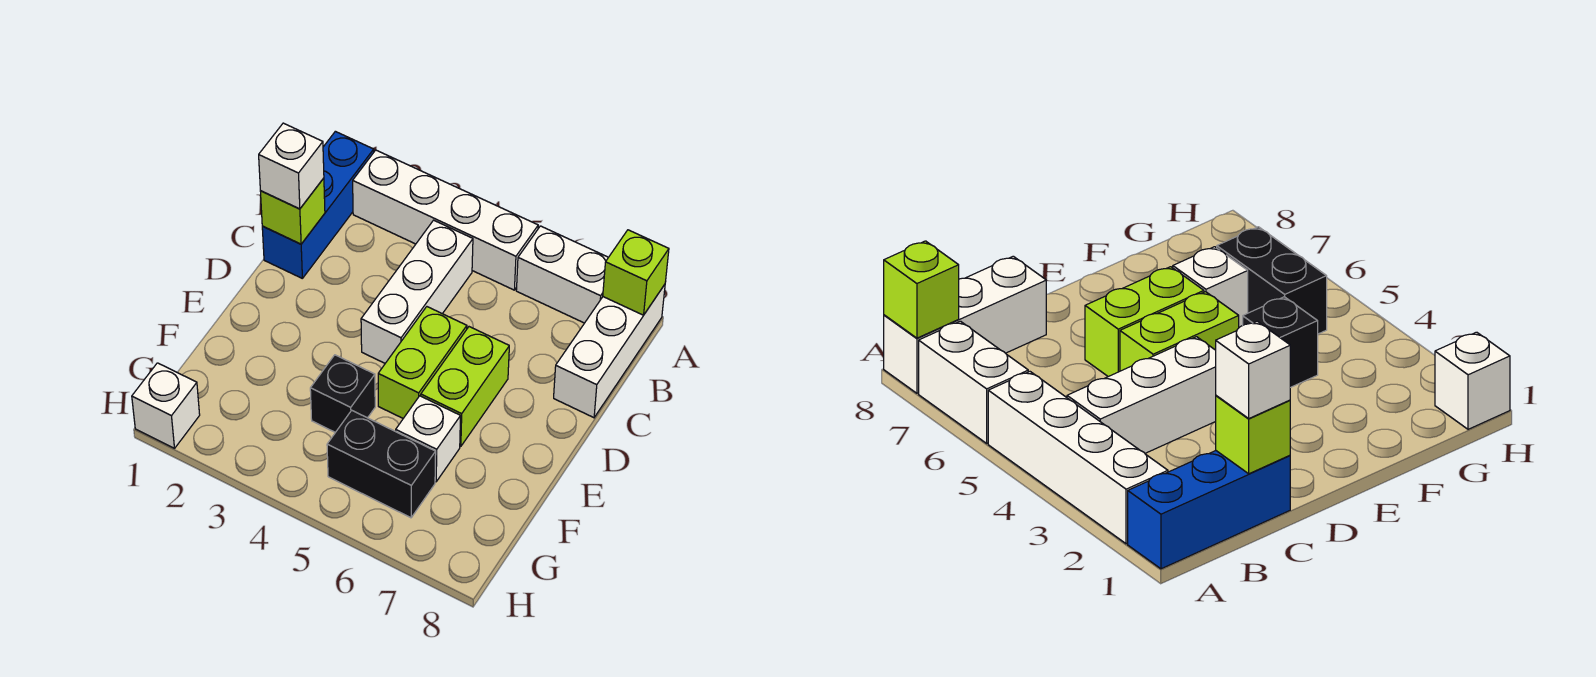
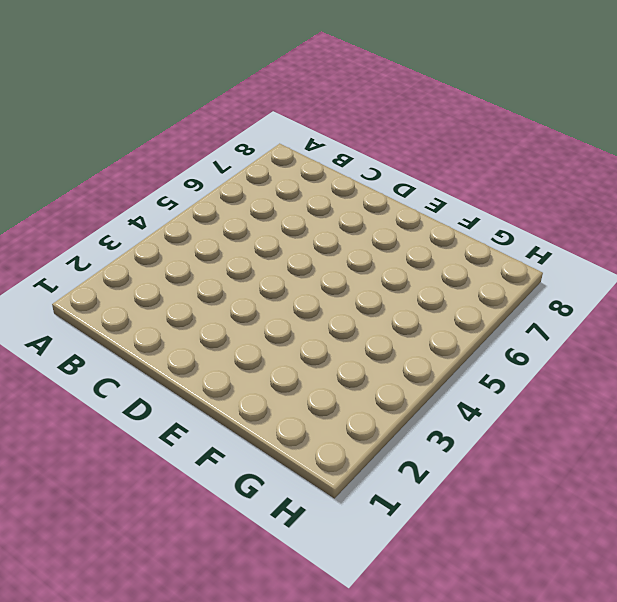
none -> blue 1x3 brick [262,131,374,278]
none -> white 1x4 brick [353,150,538,290]
none -> white 1x2 brick [516,226,608,323]

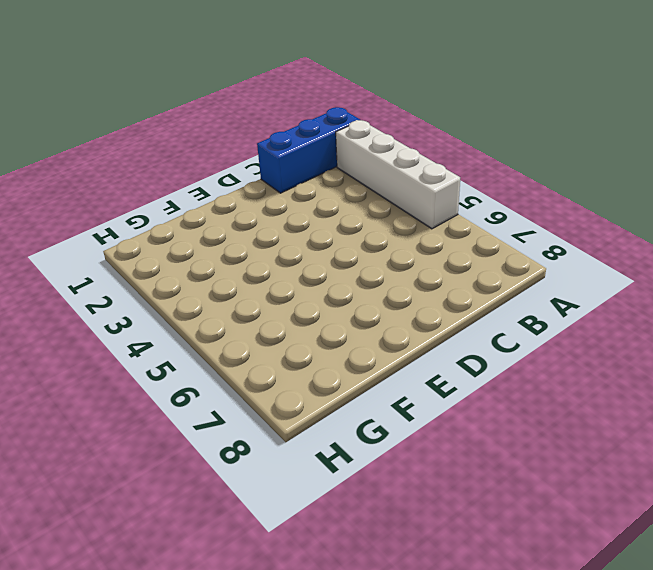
none -> white 1x2 brick [516,226,608,323]
none -> white 1x3 brick [554,285,665,418]
none -> white 1x3 brick [361,220,473,363]

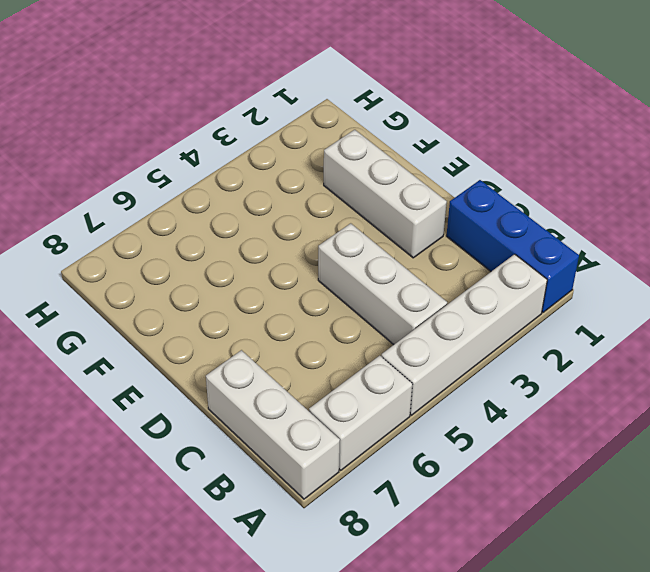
white 1x3 brick [324,130,447,258] -> none
none -> lime 1x2 brick [378,307,467,418]
none -> lime 1x2 brick [421,327,509,446]
none -> black 1x1 brick [310,355,375,432]

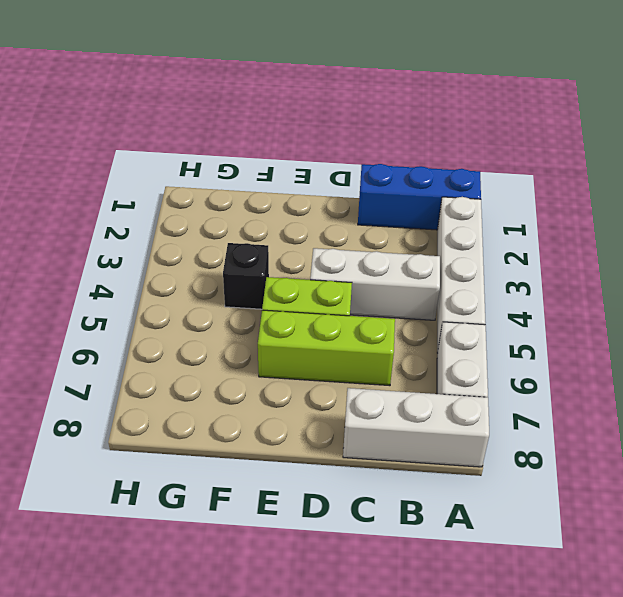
lime 1x3 brick [258,310,395,386] -> lime 1x2 brick [421,327,509,446]
none -> white 1x1 brick [396,396,461,482]
none -> black 1x2 brick [327,410,436,518]
none -> white 1x1 brick [132,363,200,448]

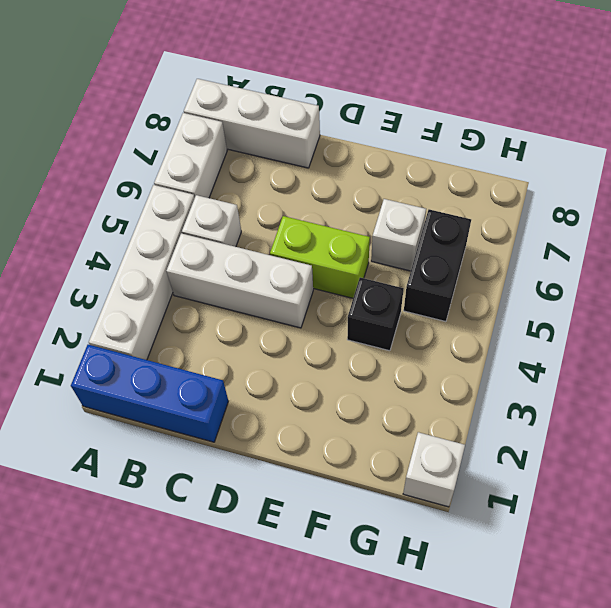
white 1x1 brick [182,195,241,247] -> white 1x1 brick moved to [259,123,324,209]
none -> lime 1x2 brick [421,327,509,446]
none -> lime 1x1 brick [603,230,669,315]
none -> lime 1x1 brick [260,178,325,244]

